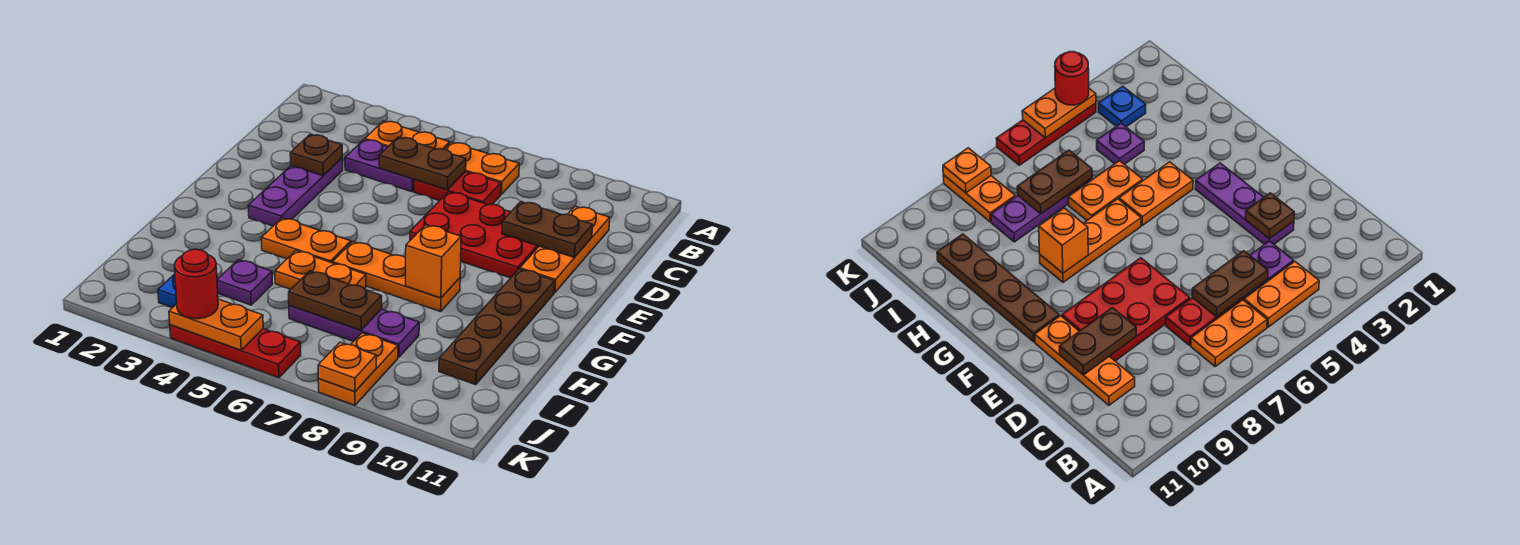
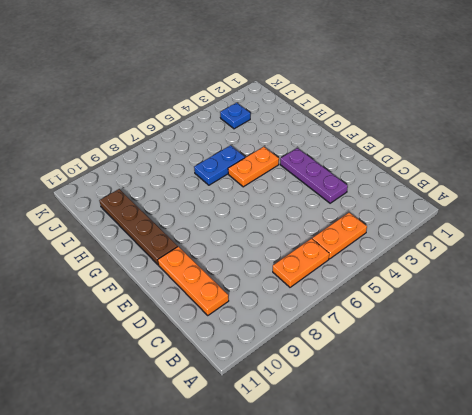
blue 1x2 plate [194,145,245,185] -> orange 1x2 plate [275,251,366,289]
none -> purple 1x2 plate [345,140,414,192]
none -> red 1x2 plate [414,172,501,205]
none -> red 2x3 plate [410,192,539,278]

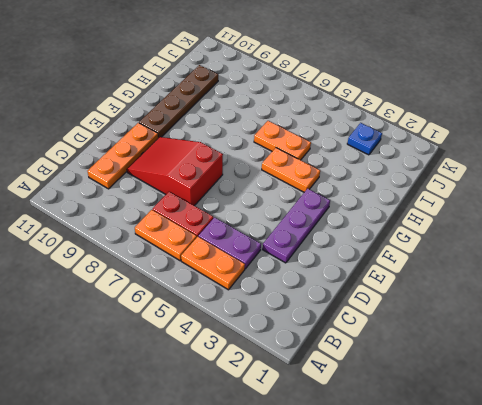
red 2x3 slope [127,137,223,206] -> red 2x3 plate [410,192,539,278]
none -> orange 1x3 plate [333,242,460,312]
none -> purple 1x1 plate [217,260,273,305]
none -> purple 1x3 plate [289,305,419,357]

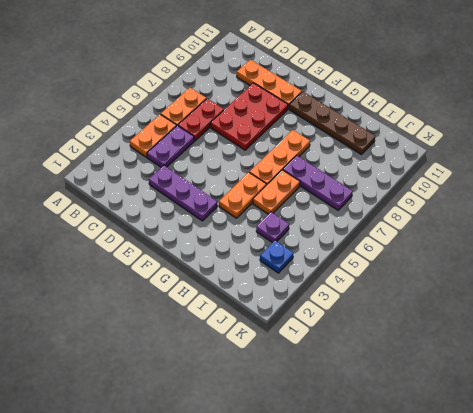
purple 1x3 plate [283,156,353,210] -> purple 1x3 plate turned to [289,305,419,357]
none -> orange 1x2 plate [318,333,398,405]
none -> red 1x3 plate [170,325,301,378]
none -> brown 1x2 plate [379,137,466,190]

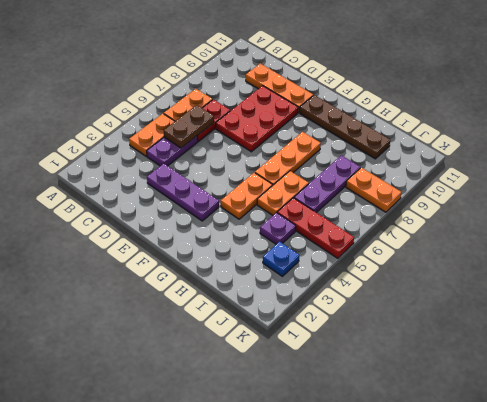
red 1x3 plate [277,198,354,258] -> red 1x3 plate turned to [170,325,301,378]
none -> brown 1x1 plate [290,135,342,176]
none -> brown 1x2 plate [502,202,593,258]
none -> orange 1x1 brick [405,225,461,298]

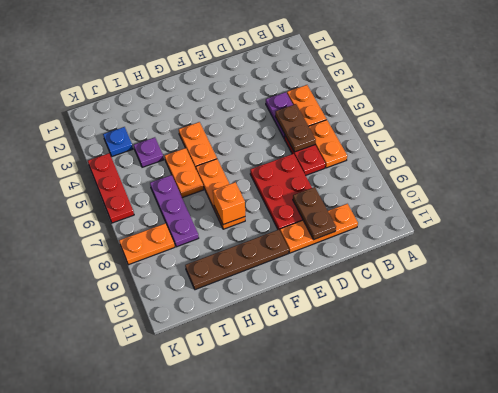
none -> purple 1x3 plate [248,158,343,226]
none -> brown 1x1 plate [290,135,342,176]
none -> brown 1x2 plate [289,271,382,330]

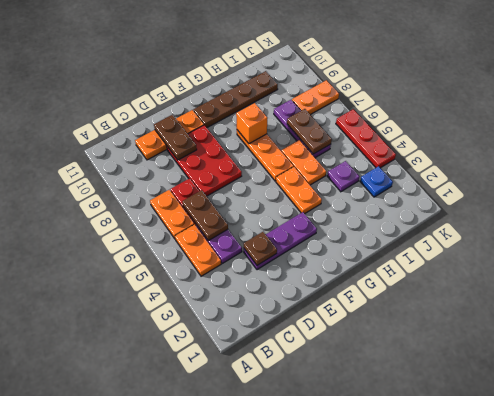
none -> orange 1x2 plate [169,299,263,350]
none -> orange 1x1 plate [318,342,376,392]
none -> red 1x1 round brick [175,249,218,319]

